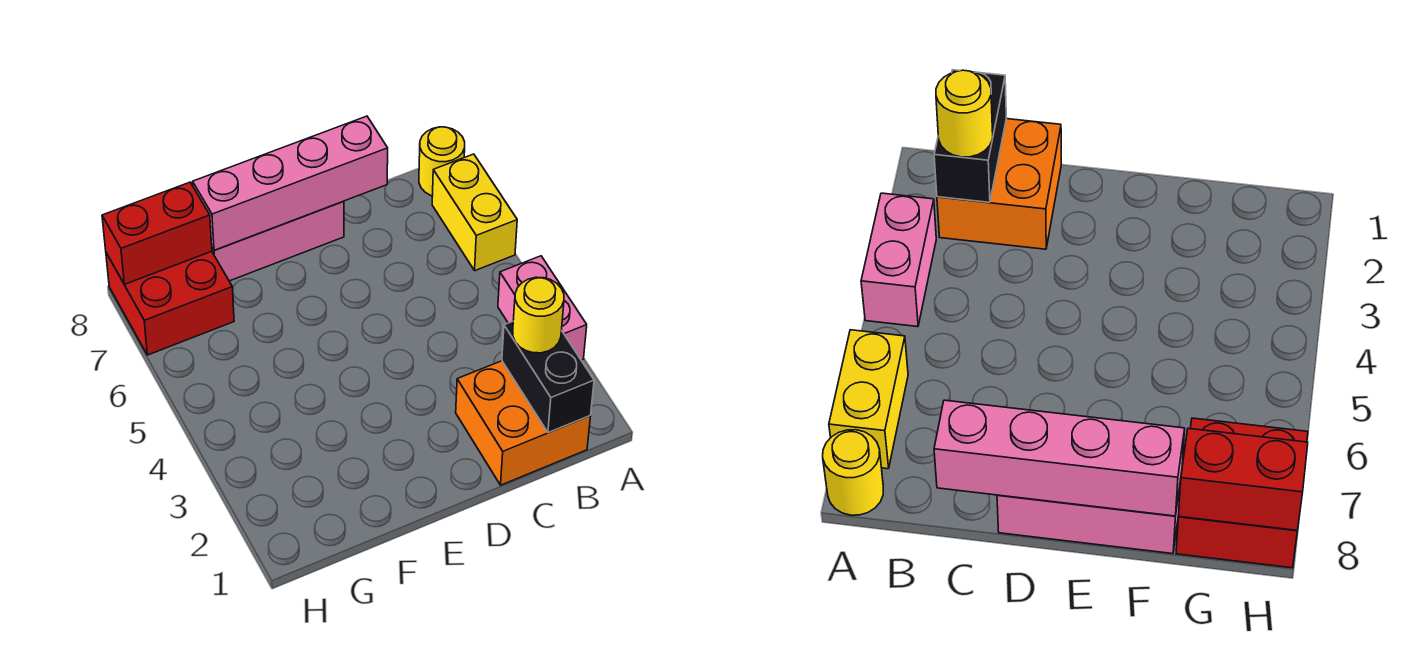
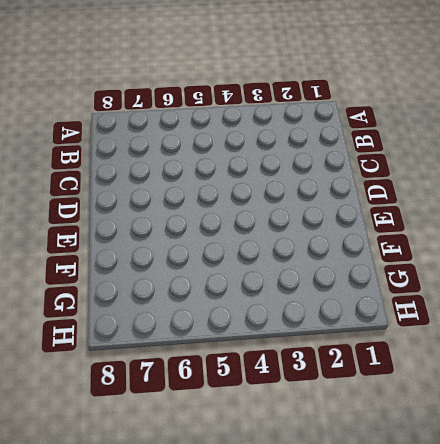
none -> pink 1x2 brick [498,256,587,360]
none -> yellow 1x2 brick [432,154,517,271]

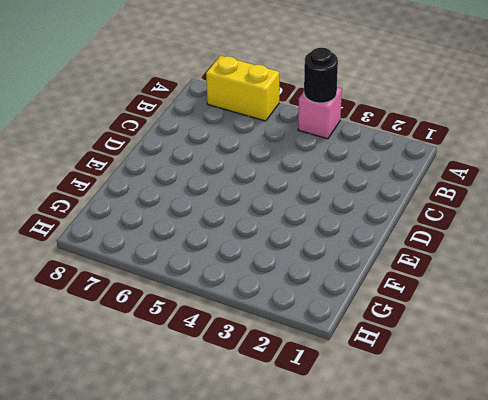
pink 1x1 brick [298,87,342,139] -> pink 1x2 brick [498,256,587,360]
black 1x1 round brick [304,48,338,103] -> none
none -> yellow 1x1 round brick [419,127,465,196]
none -> orange 2x2 brick [456,361,591,485]

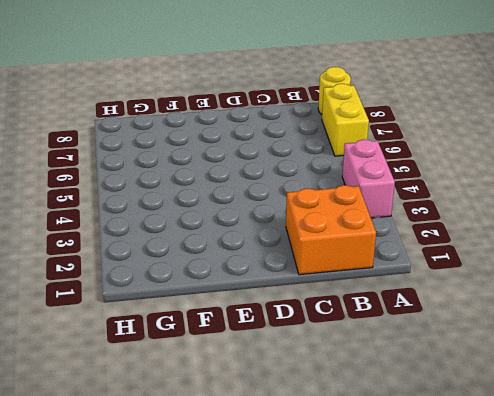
none -> pink 1x3 brick [212,201,344,281]
none -> red 2x2 brick [106,251,234,355]

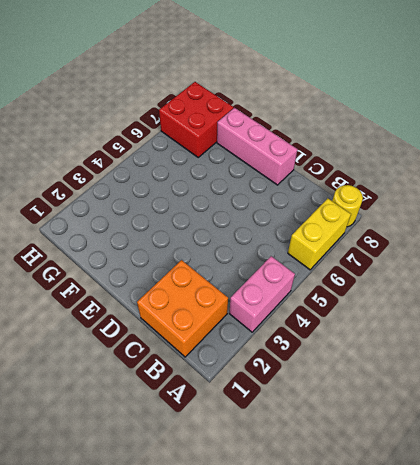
none -> black 1x2 brick [502,322,594,433]
none -> pink 1x4 brick [193,116,388,250]

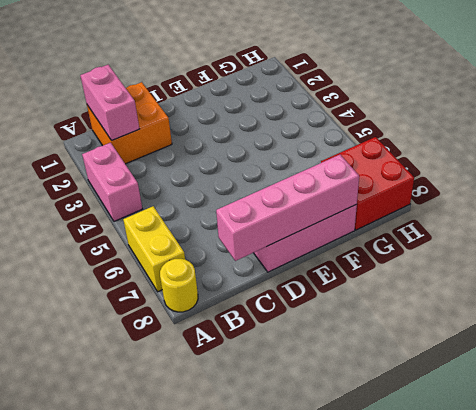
pink 1x2 brick [80,65,139,141] -> black 1x2 brick [502,322,594,433]
none -> red 1x2 brick [102,182,212,284]
none -> yellow 1x1 round brick [513,277,564,353]

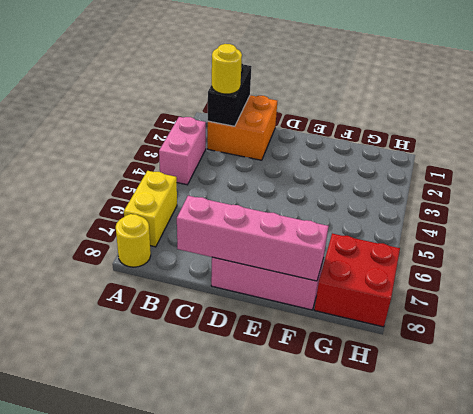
none -> red 1x2 brick [102,182,212,284]

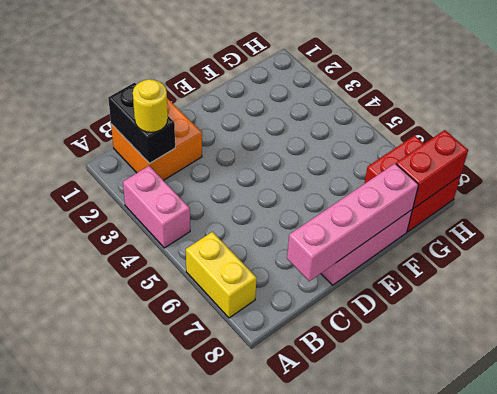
none -> yellow 1x1 round brick [419,127,465,196]

